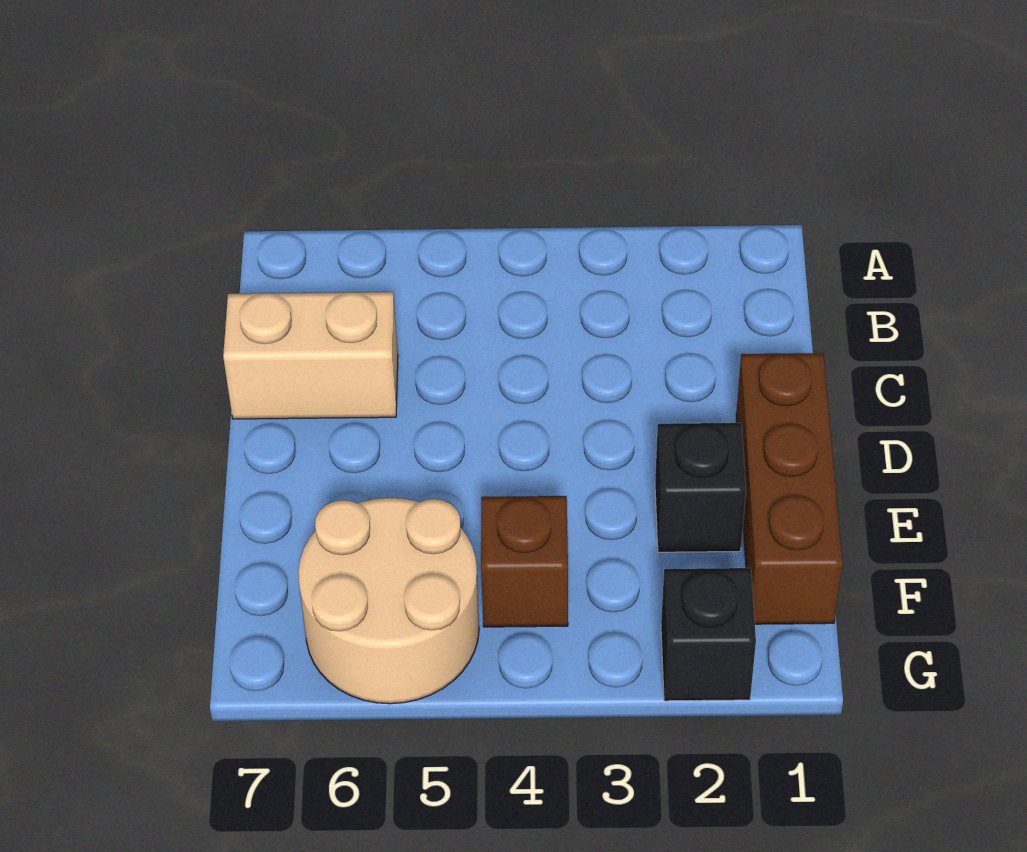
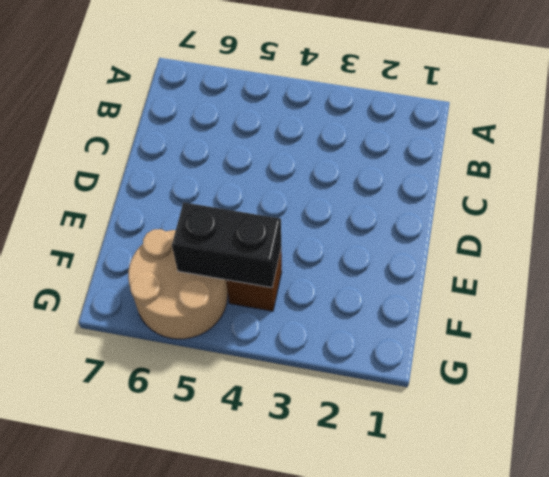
black 1x2 brick [172,202,281,288] -> none
none -> tan 1x2 brick [223,292,398,419]
none -> brown 1x3 brick [736,353,842,624]

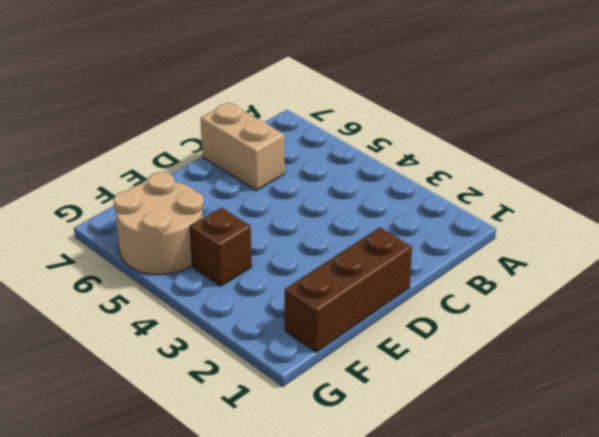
none -> black 1x1 brick [655,423,746,552]
none -> black 1x1 brick [661,568,756,701]

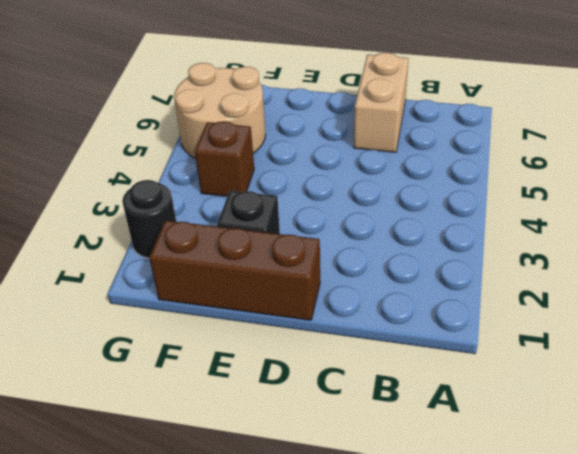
black 1x1 round brick [122,180,176,258] -> black 1x1 brick [661,568,756,701]

